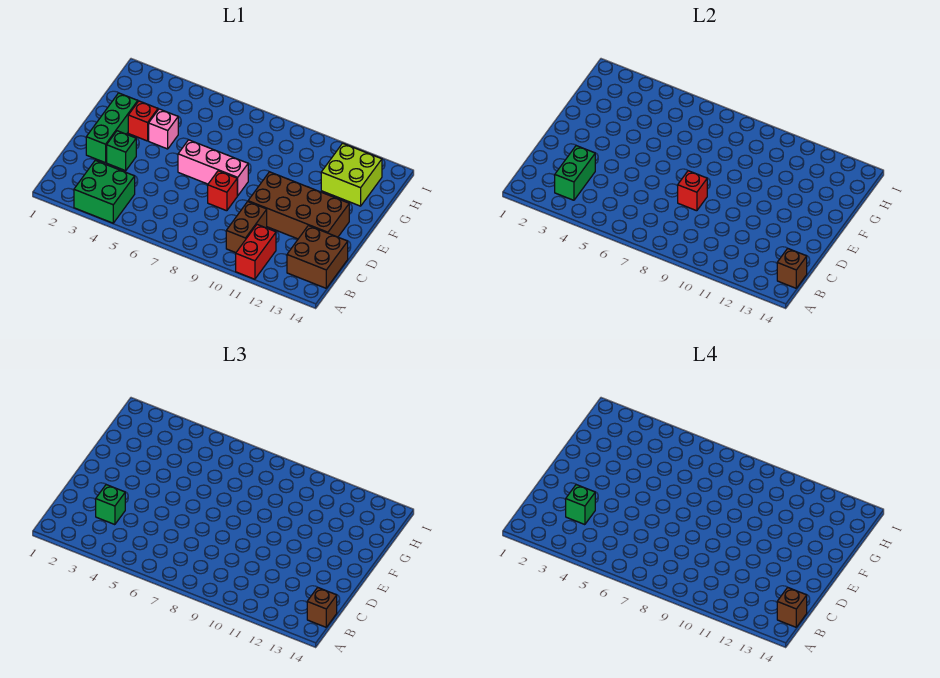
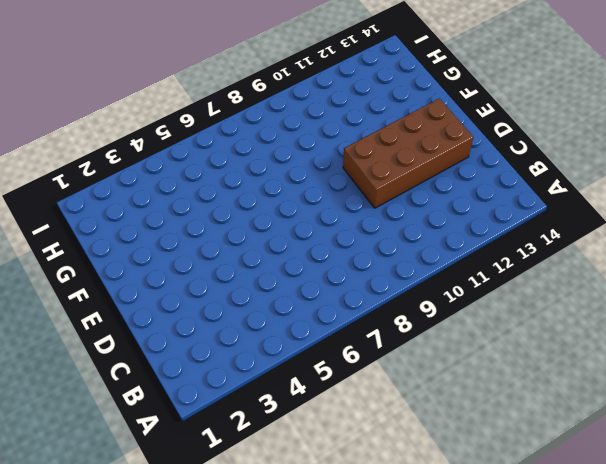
none -> green 2x2 brick [74,160,135,223]
none -> red 1x2 brick [236,225,276,279]
none -> brown 1x2 brick [226,202,267,253]

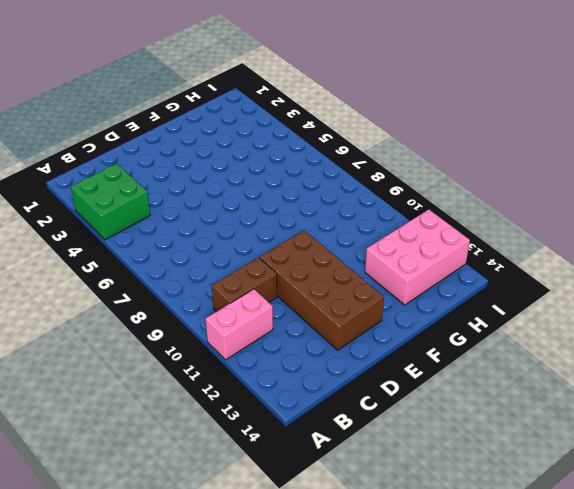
pink 1x2 brick [206,289,273,360] -> red 1x2 brick [236,225,276,279]
pink 2x3 brick [365,210,470,305] -> lime 2x2 brick [321,143,382,206]
none -> brown 2x2 brick [287,226,348,288]
none -> green 1x3 brick [86,93,138,163]
none -> green 1x1 brick [107,131,136,171]

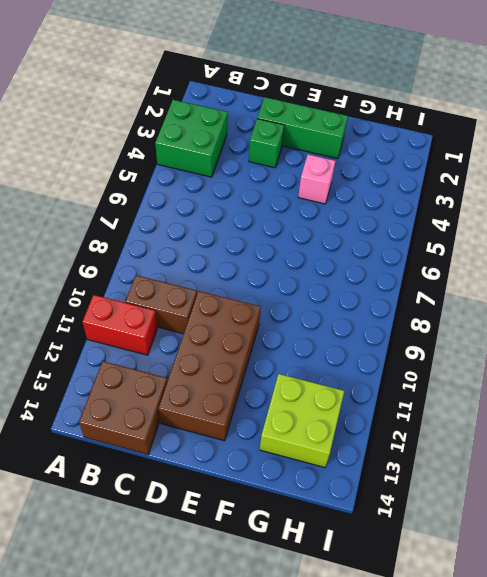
none -> red 1x1 brick [208,171,237,211]
none -> pink 1x3 brick [178,140,248,196]
none -> red 1x1 brick [128,101,158,141]

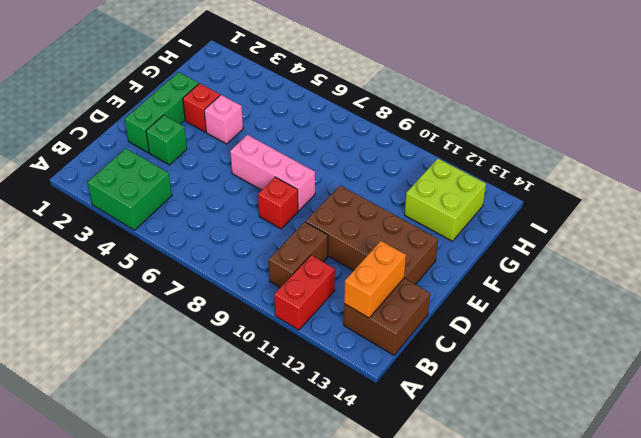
orange 1x2 brick [344,241,406,318] -> none
none -> green 1x2 brick [555,146,595,200]
none -> brown 1x1 brick [777,248,807,288]
none -> red 1x1 brick [678,171,707,211]

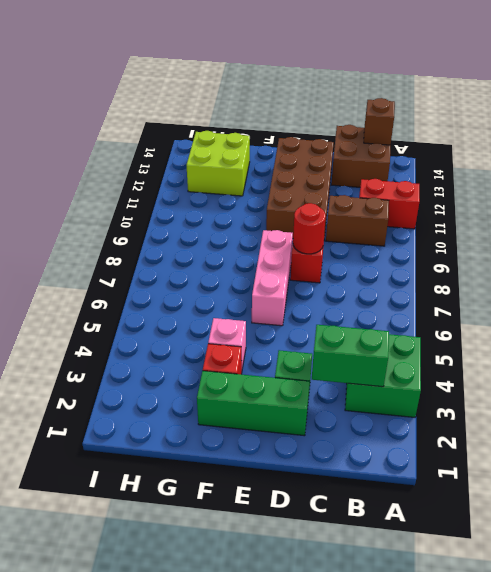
red 1x1 round brick [293,203,326,254] -> red 1x1 brick [678,171,707,211]
none -> brown 1x1 brick [307,587,337,627]
none -> green 1x1 brick [96,485,125,525]
none -> brown 1x1 brick [777,587,807,627]

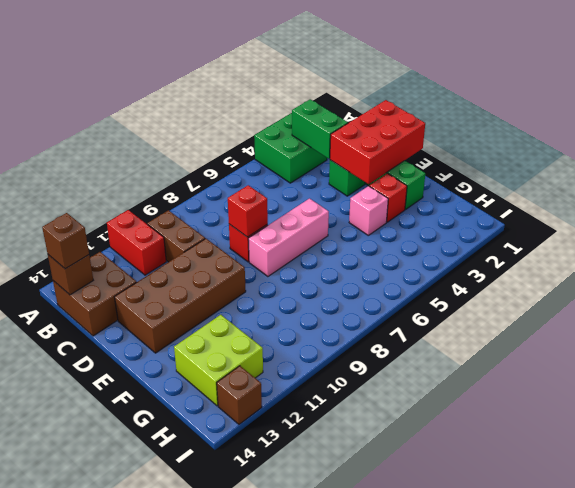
red 2x3 brick [330,100,425,184] -> none
brown 1x1 brick [217,366,262,424] -> brown 1x1 brick moved to [777,587,807,627]
none -> green 1x1 brick [96,485,125,525]
none -> green 1x1 brick [566,485,595,525]

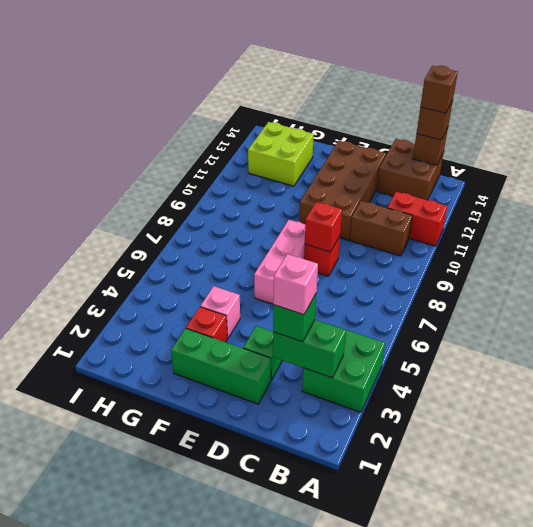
pink 1x1 brick [273,254,318,315] -> green 1x1 brick [566,485,595,525]

